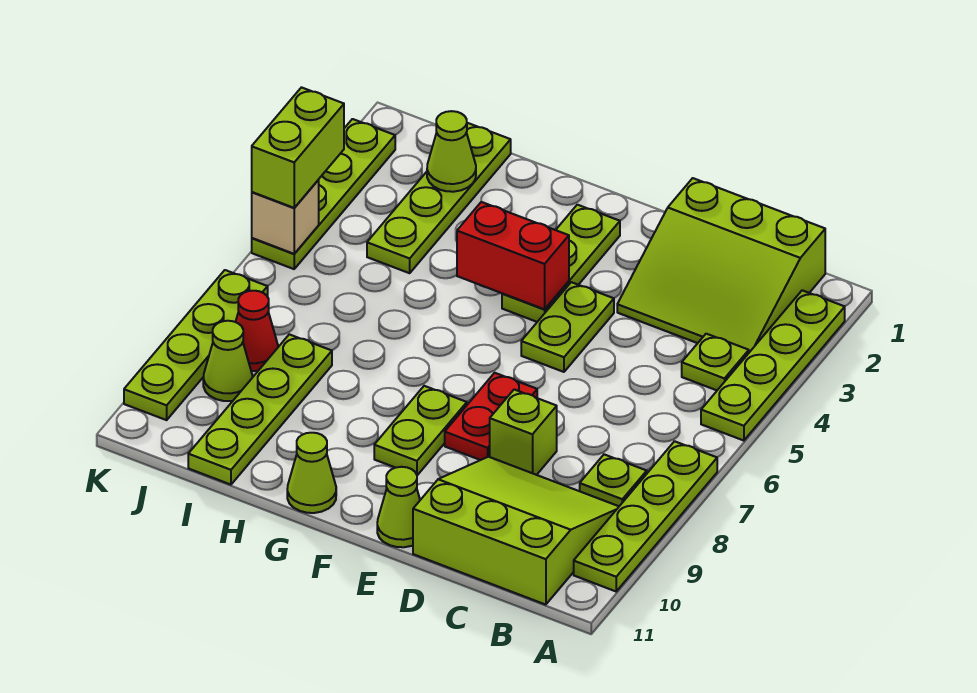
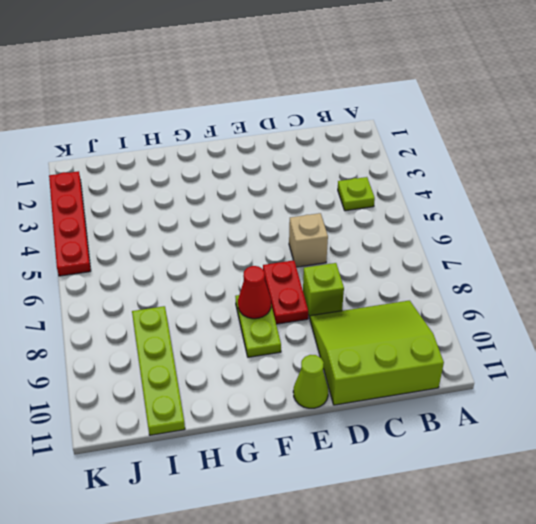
tan 1x1 brick [289,213,328,267] -> tan 1x1 brick moved to [252,180,319,254]
red 1x1 cone [238,266,271,319] -> red 1x1 cone moved to [236,291,278,371]
red 1x4 plate [49,171,91,276] -> lime 1x4 plate [252,119,395,269]
none -> lime 1x4 plate [701,290,845,441]
none -> lime 1x4 plate [574,441,717,591]
none -> lime 3x3 slope [617,178,825,352]

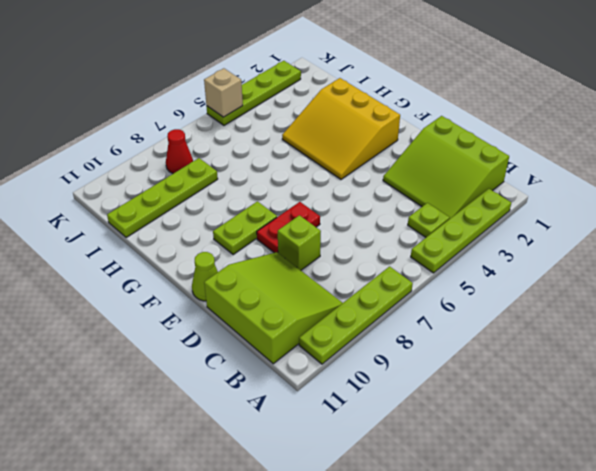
yellow 3x3 slope [282,78,400,179] -> lime 1x3 plate [502,205,620,322]
none -> lime 1x1 plate [580,454,647,506]
none -> lime 1x2 plate [521,282,614,372]
none -> lime 1x1 cone [287,433,336,513]

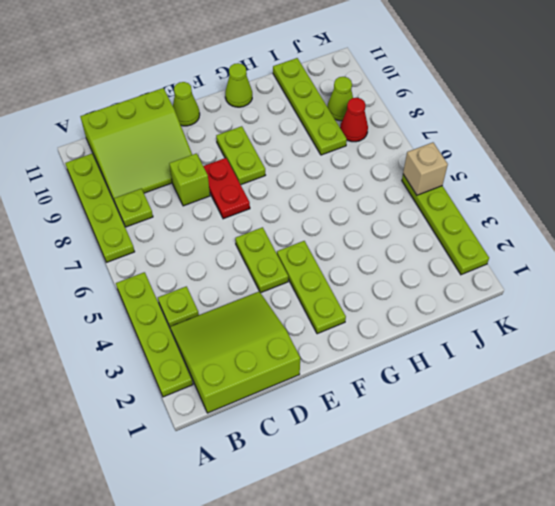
none -> lime 1x4 plate [367,123,511,273]
none -> lime 1x4 plate [124,270,268,420]
none -> red 1x2 brick [457,202,569,309]

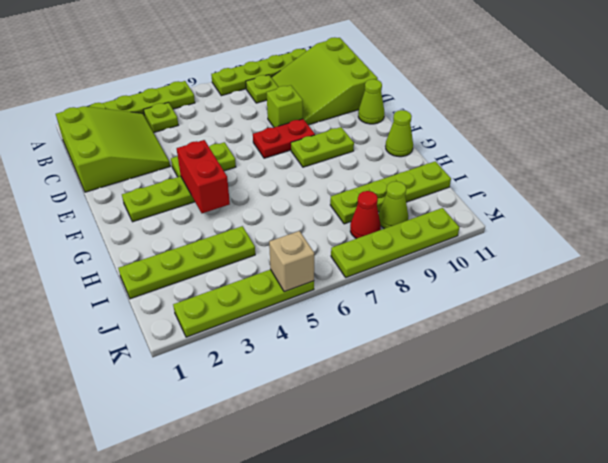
none -> lime 1x1 cone [427,111,476,192]
none -> lime 1x2 brick [252,87,344,208]

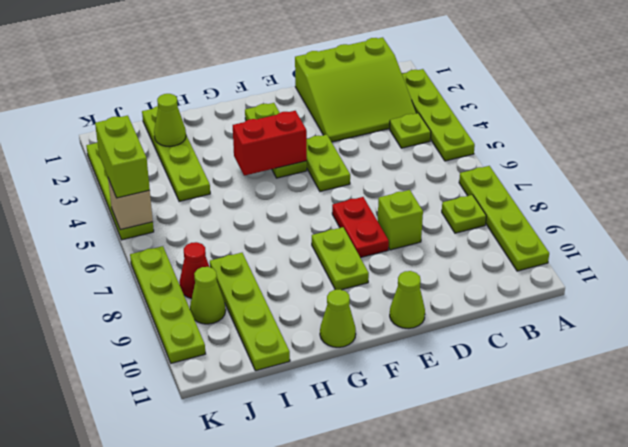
none -> lime 3x3 slope [413,457,619,605]

